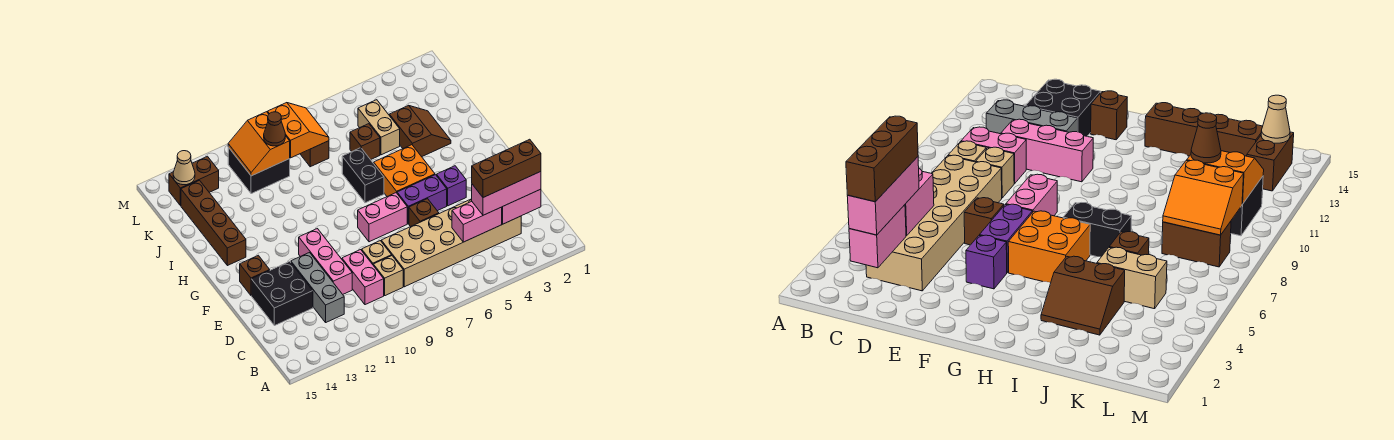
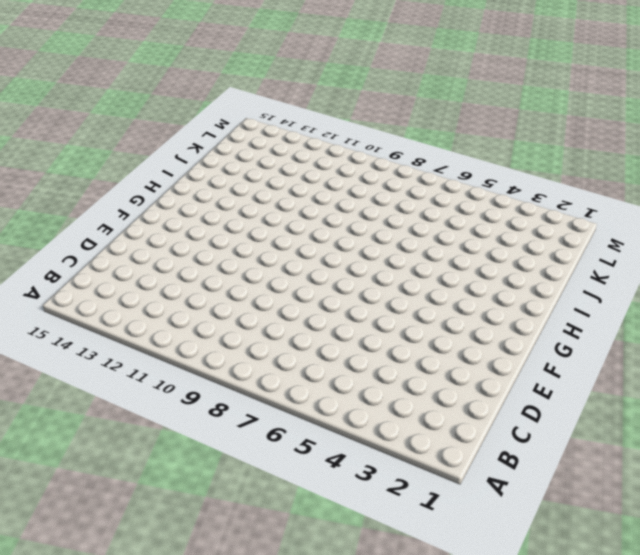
none -> tan 2x6 brick [381,199,521,287]
none -> tan 1x1 brick [373,256,403,296]
none -> pink 1x2 brick [342,250,384,305]

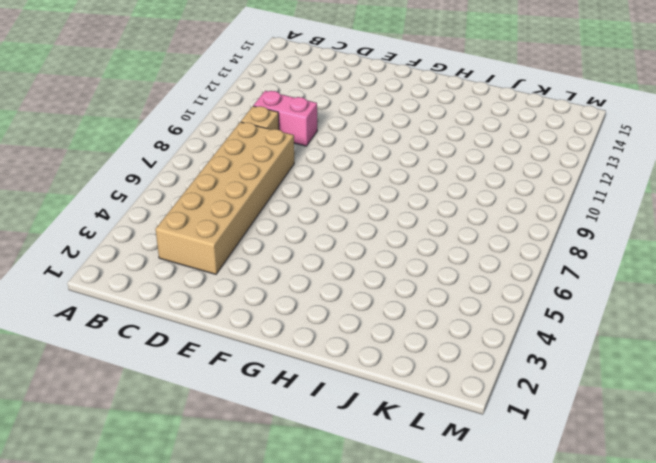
none -> grey 1x3 brick [291,253,344,322]
none -> tan 1x1 brick [362,241,392,264]
none -> pink 1x3 brick [299,229,352,294]

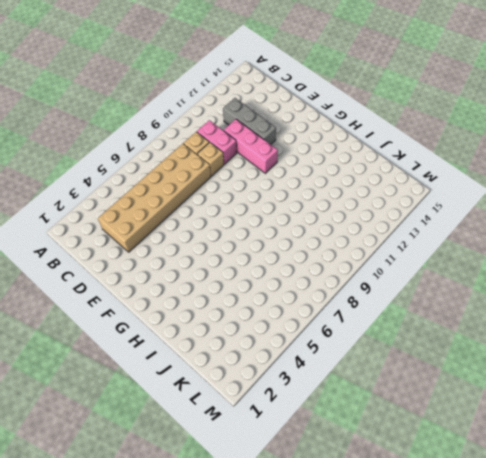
none -> black 2x2 brick [251,262,313,326]
none -> brown 1x1 brick [409,199,439,227]
none -> purple 1x1 brick [437,166,466,206]

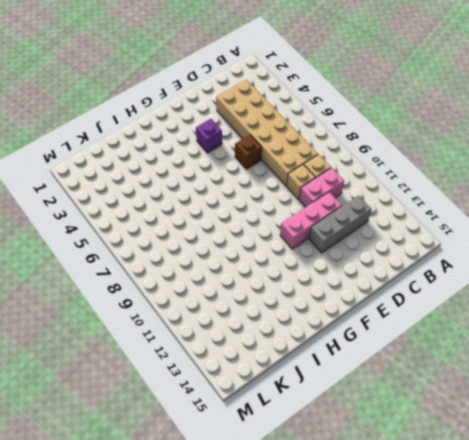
none -> black 2x2 brick [251,262,313,326]
none -> purple 1x2 brick [397,175,447,224]
none -> pink 1x2 brick [358,193,407,242]

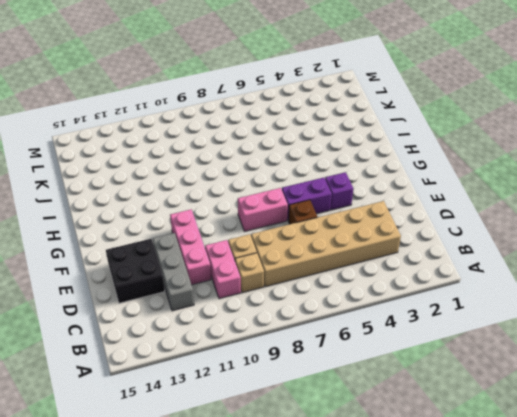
none -> brown 1x1 brick [240,255,270,295]
none -> orange 2x2 brick [374,145,435,196]
none -> black 1x2 brick [342,148,384,203]

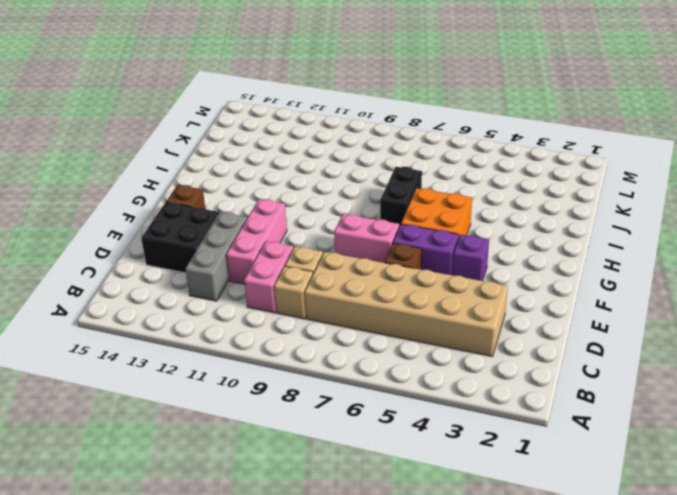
none -> brown 1x4 brick [181,180,246,266]
none -> brown 2x2 slope [389,105,451,157]
none -> tan 1x2 brick [358,100,400,155]

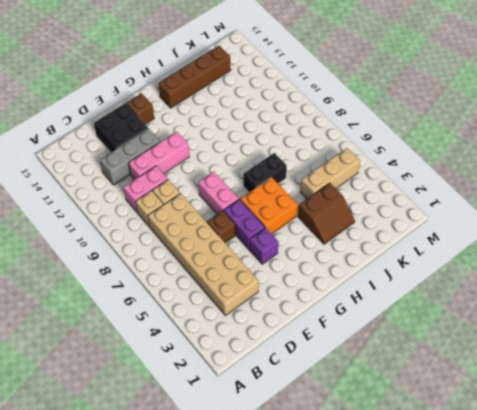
tan 1x3 brick [300,148,360,199] -> tan 1x2 brick [358,100,400,155]
none -> brown 1x1 brick [350,124,380,160]
none -> brown 1x2 brick [300,141,329,167]
none -> black 2x2 brick [228,147,290,194]

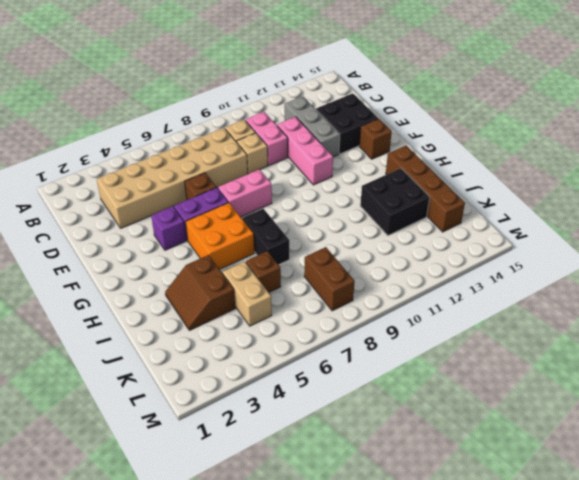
black 2x2 brick [360,168,430,235] -> black 2x2 brick moved to [228,147,290,194]
none -> brown 1x2 brick [169,156,219,205]
none -> pink 1x2 brick [502,189,541,224]
none -> pink 1x2 brick [452,202,502,242]

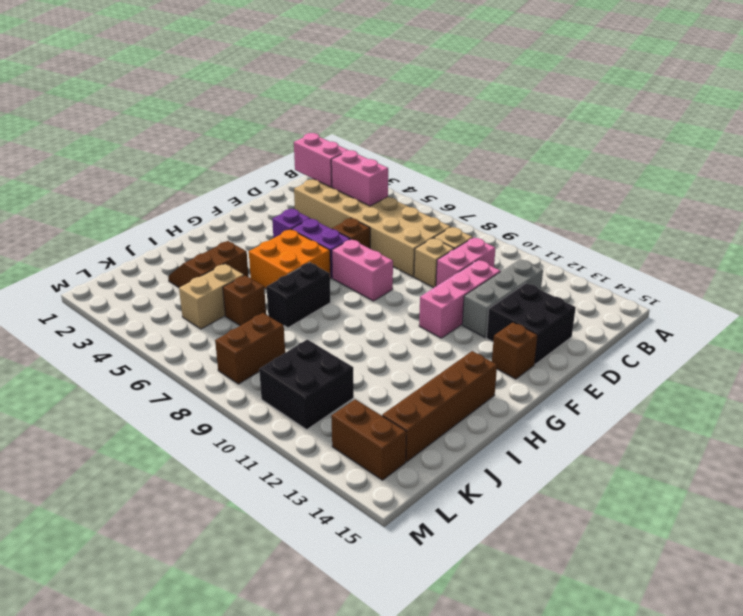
none -> orange 2x2 slope [268,103,329,158]
none -> orange 2x2 slope [228,112,290,176]
none -> tan 1x1 cone [173,151,195,185]

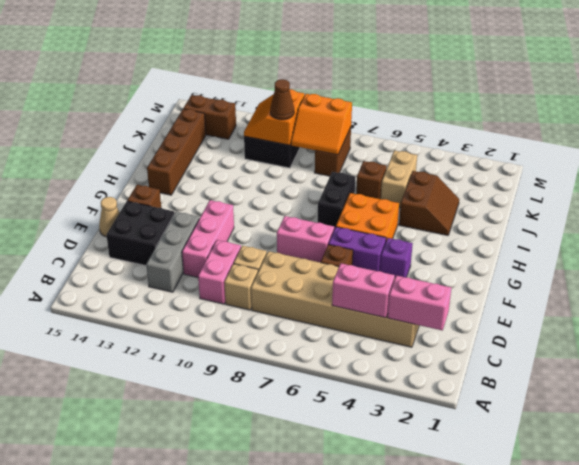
tan 1x1 cone [99,197,120,237] -> tan 1x1 cone moved to [173,151,195,185]
orange 2x2 slope [291,94,352,155] -> orange 2x2 slope turned to [268,103,329,158]
none -> pink 1x3 brick [472,172,541,215]
none -> brown 1x3 brick [472,139,541,197]

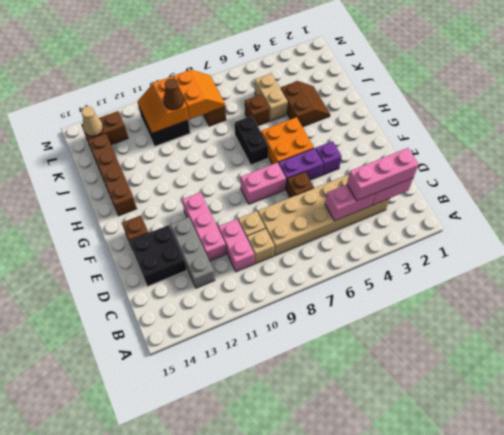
none -> brown 1x3 brick [472,139,541,197]

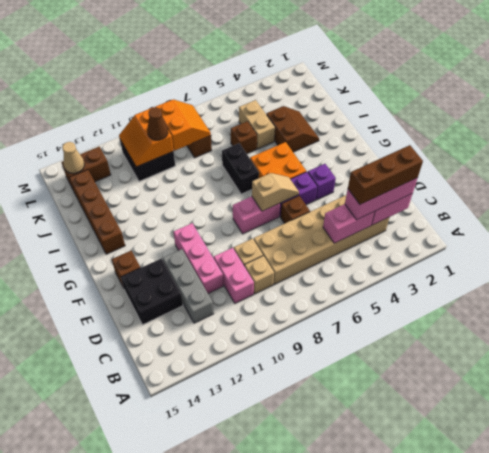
tan 1x2 slope [252,173,299,211] -> none

